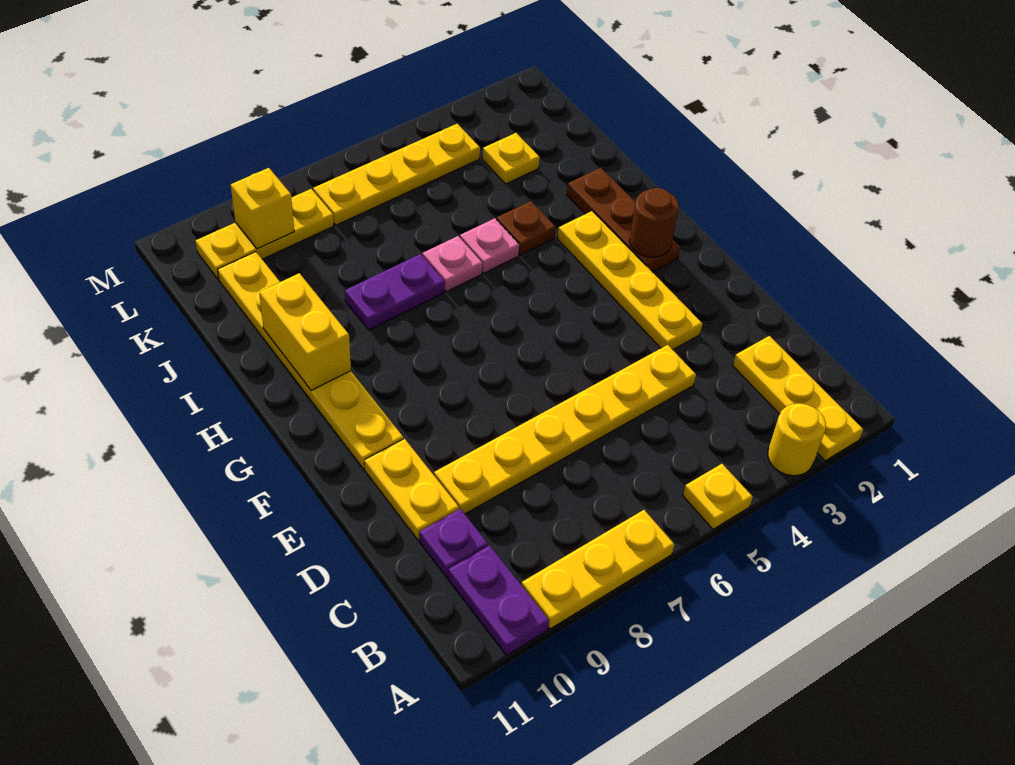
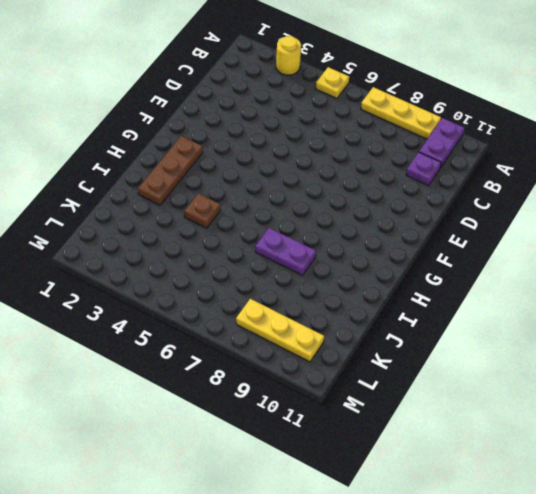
none -> yellow 1x3 plate [733,336,863,461]
none -> yellow 1x6 plate [434,345,696,514]
none -> yellow 1x2 plate [364,439,459,540]

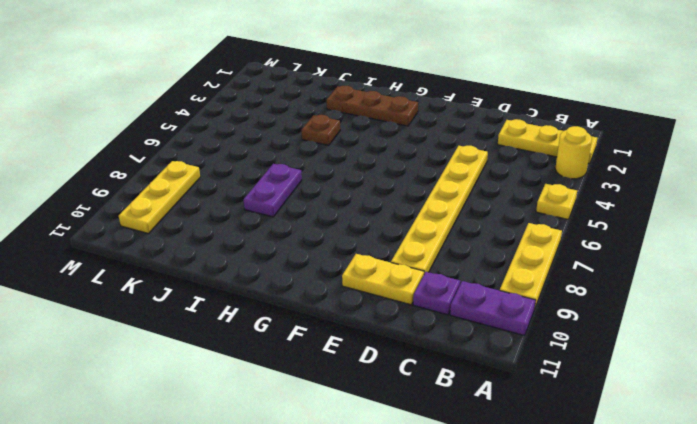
none -> yellow 1x4 plate [557,211,702,350]
none -> yellow 1x6 plate [218,252,403,469]
none -> pink 1x1 plate [460,218,519,273]

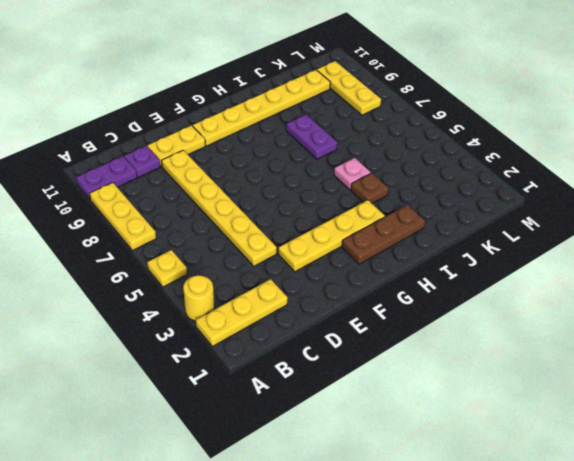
none -> pink 1x1 plate [422,236,482,292]
none -> yellow 1x1 plate [482,133,540,184]
none -> yellow 1x4 plate [313,124,480,225]

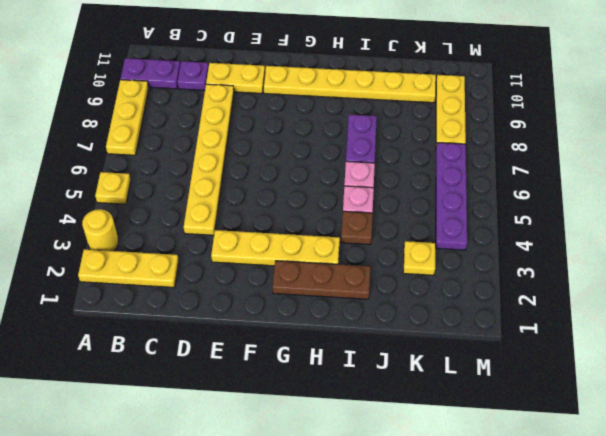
purple 1x4 plate [436,143,467,250] -> yellow 1x4 plate [313,124,480,225]
none -> brown 1x1 round brick [629,188,679,257]
none -> yellow 1x2 brick [259,273,351,390]
none -> yellow 1x1 brick [231,168,294,249]

